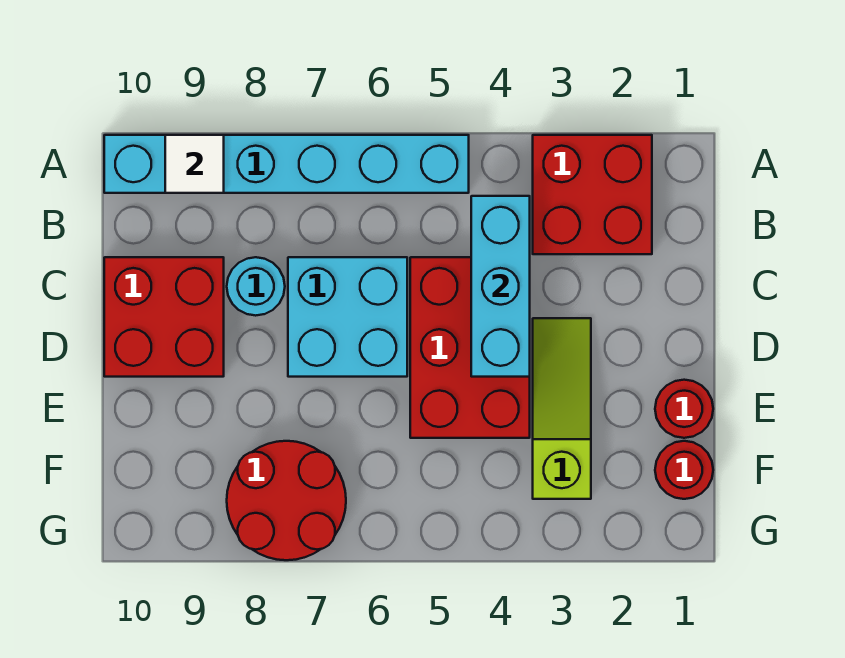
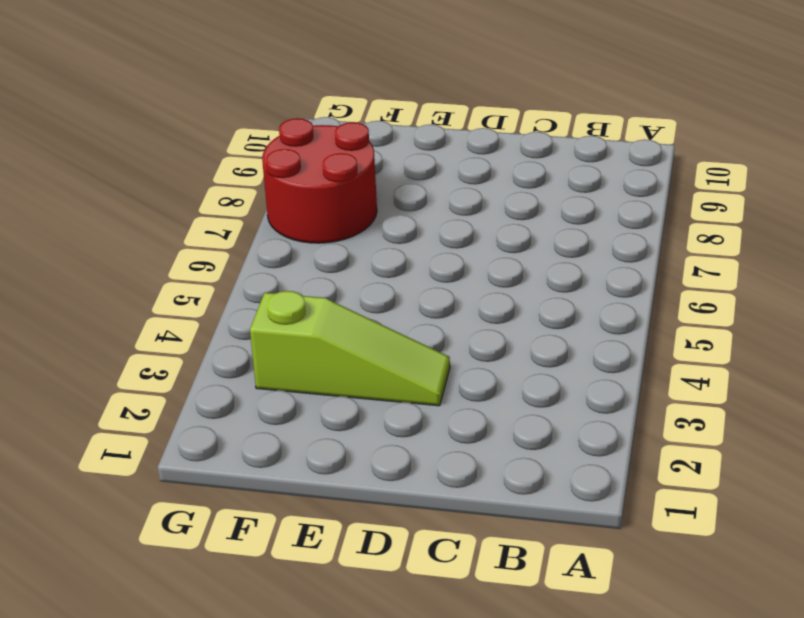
none -> red 2x2 brick [533,135,652,254]
none -> cyan 1x6 brick [104,135,469,193]
none -> red 2x3 brick [410,257,530,438]

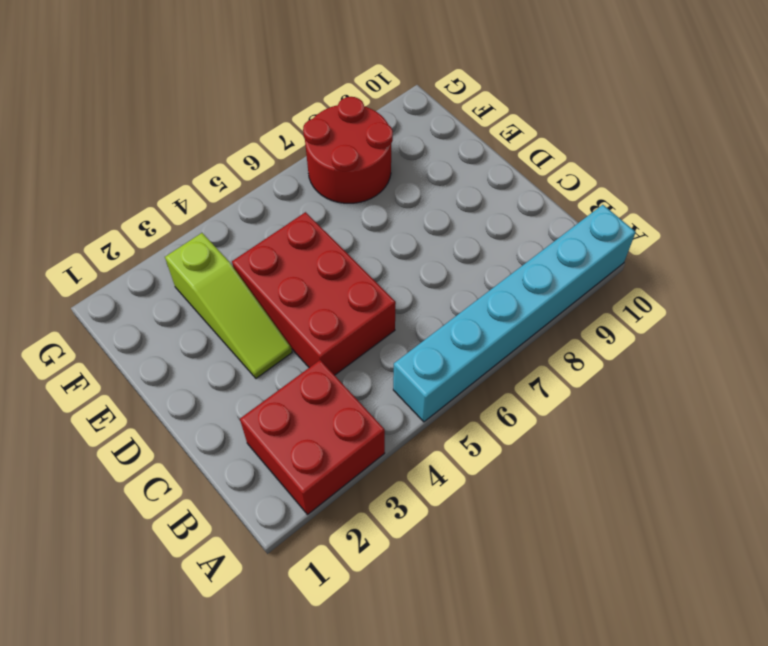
none -> cyan 2x2 brick [288,257,407,377]
none -> cyan 1x1 round brick [227,257,285,316]
none -> red 2x2 brick [104,257,224,377]

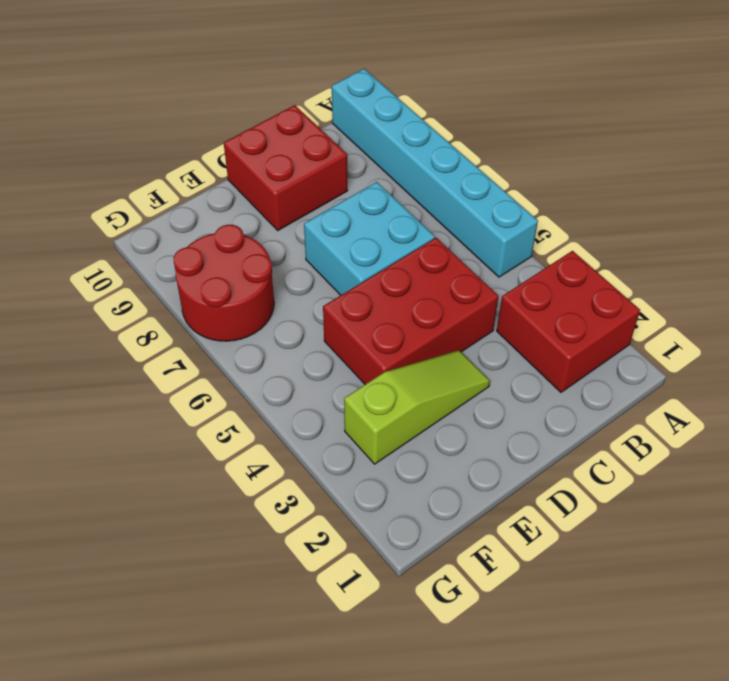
none -> cyan 1x1 round brick [227,257,285,316]
none -> red 1x1 round brick [655,380,713,438]
none -> red 1x1 round brick [655,441,713,499]

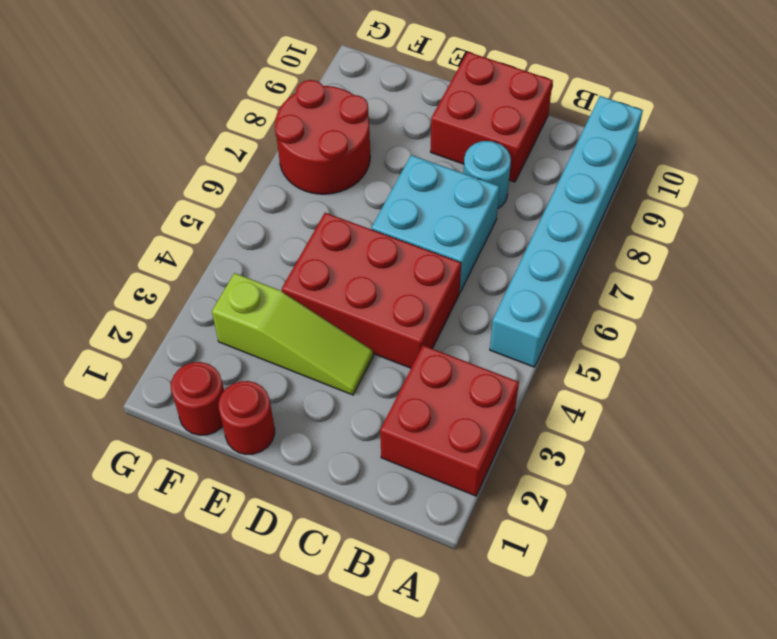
none -> white 1x1 tile [165,135,224,193]
none -> cyan 1x3 brick [471,196,530,377]

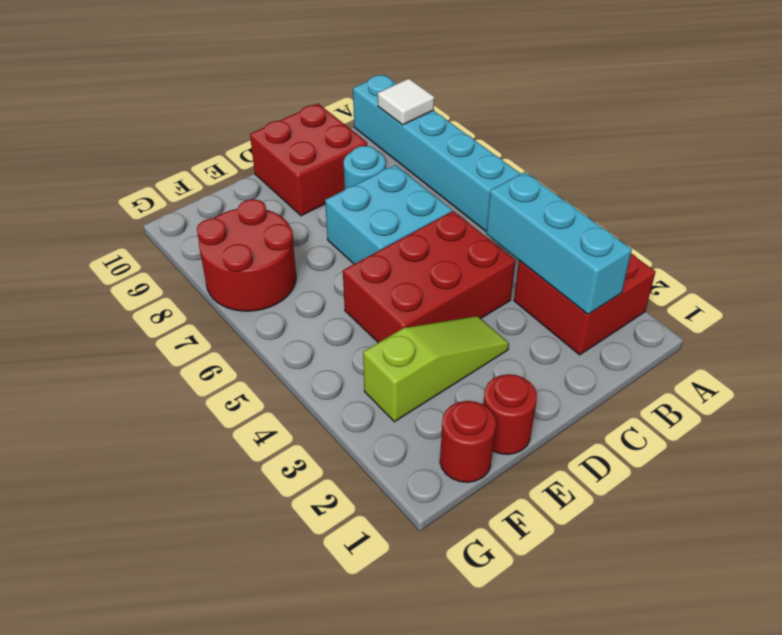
cyan 1x3 brick [486,172,632,314] -> cyan 1x3 brick turned to [471,196,530,377]

